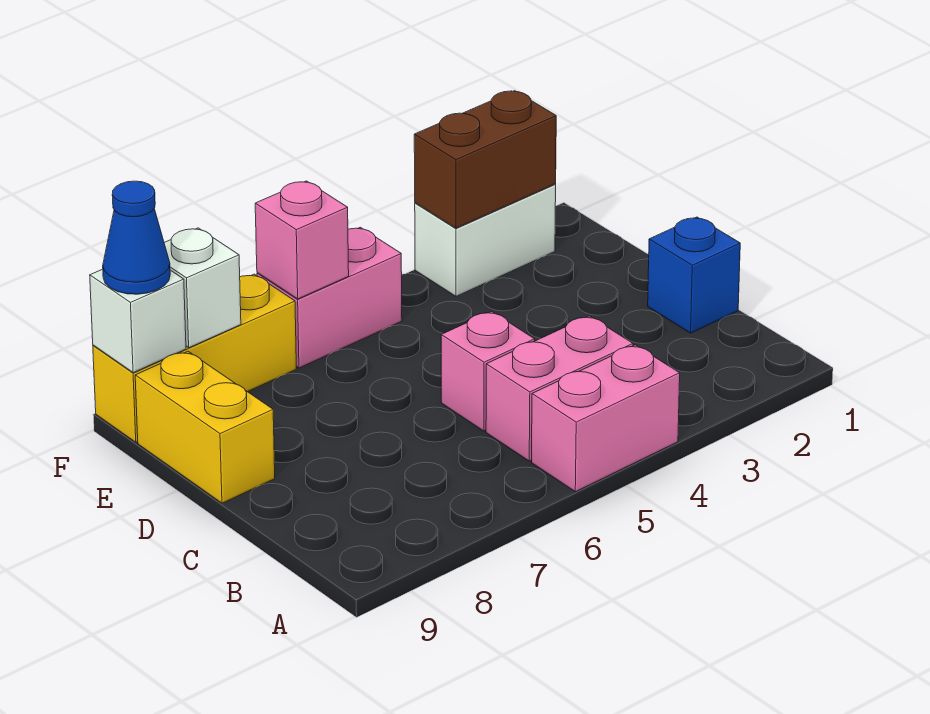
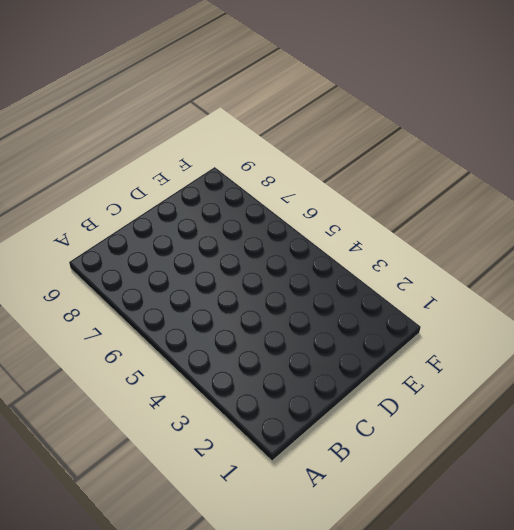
none -> pink 1x2 brick [532,345,680,492]
none -> pink 1x2 brick [486,316,633,461]
none -> blue 1x1 brick [648,217,740,333]

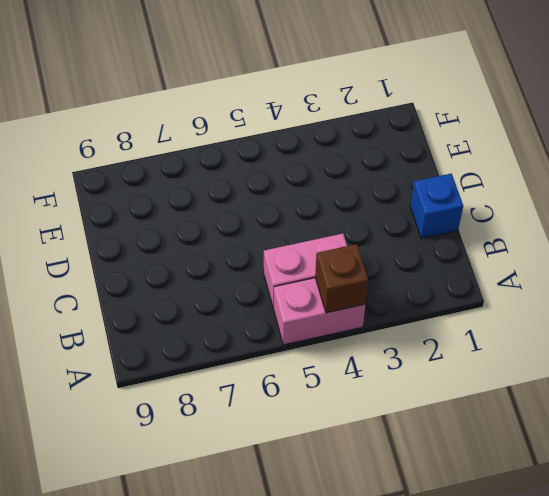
brown 1x1 brick [315,244,368,313] -> none
none -> pink 1x1 brick [441,311,535,431]
none -> yellow 1x2 brick [135,351,275,503]
none -> white 1x2 brick [415,184,556,296]

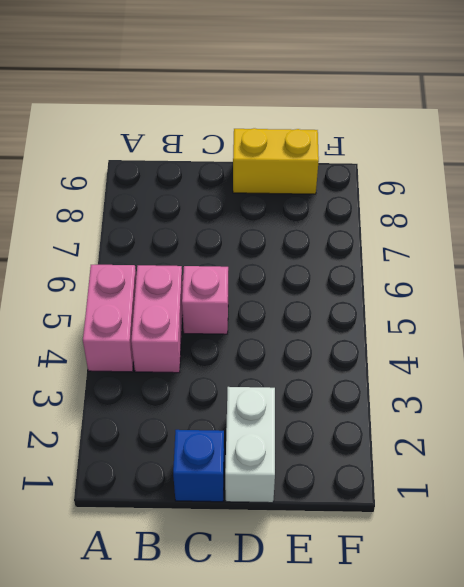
white 1x2 brick [225,387,275,503] -> white 1x2 brick moved to [415,184,556,296]
none -> pink 1x2 brick [257,227,402,368]
none -> yellow 1x3 brick [93,274,296,442]
none -> brown 1x2 brick [414,91,556,228]

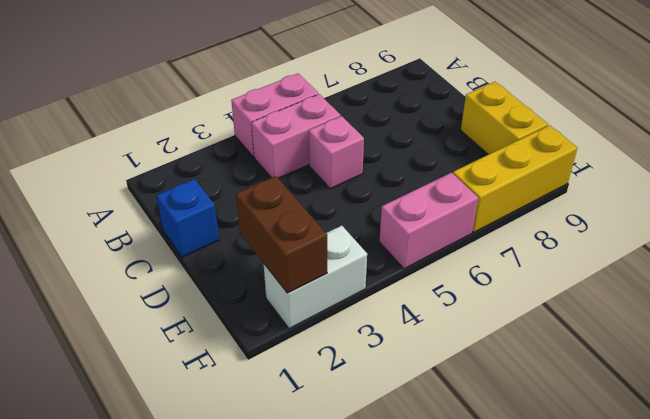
brown 1x2 brick [236,176,327,293] -> brown 1x2 brick turned to [414,91,556,228]
none -> pink 1x1 brick [255,181,349,299]
none -> white 1x1 brick [164,228,241,348]
none -> white 1x1 brick [90,269,186,373]

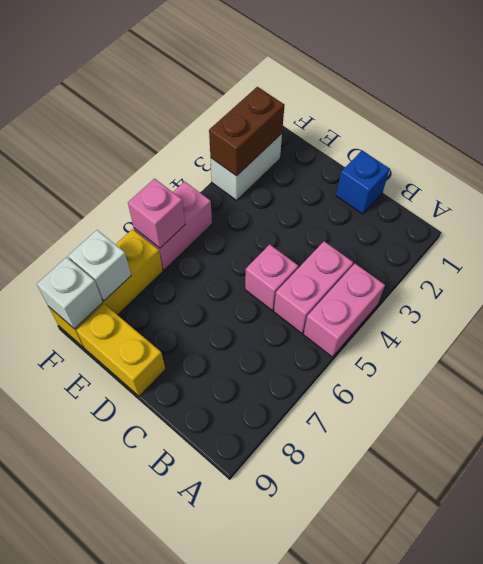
none -> blue 1x1 cone [103,181,170,294]

